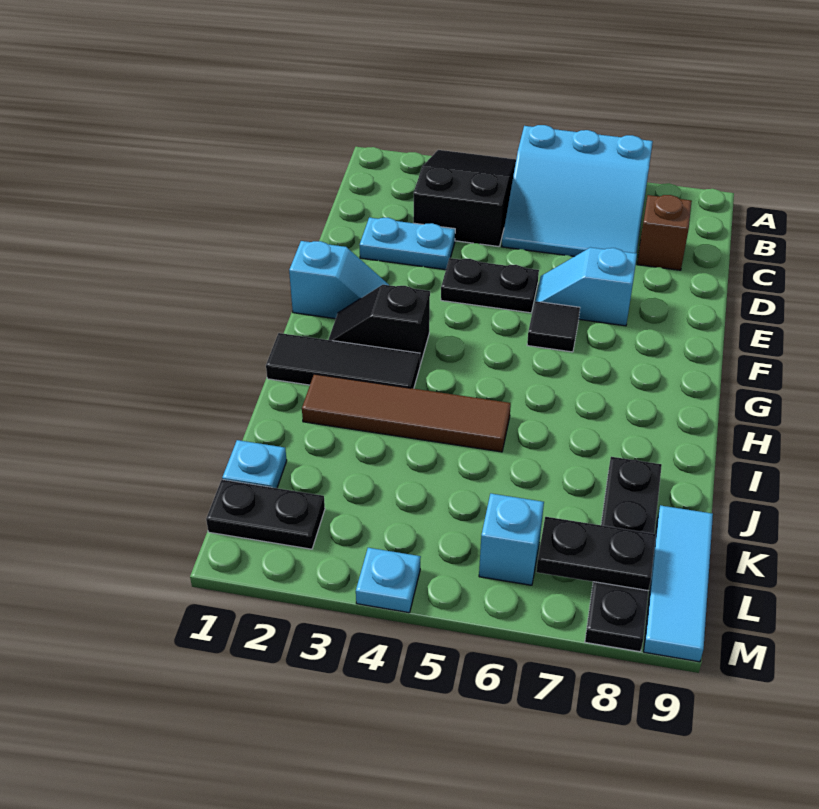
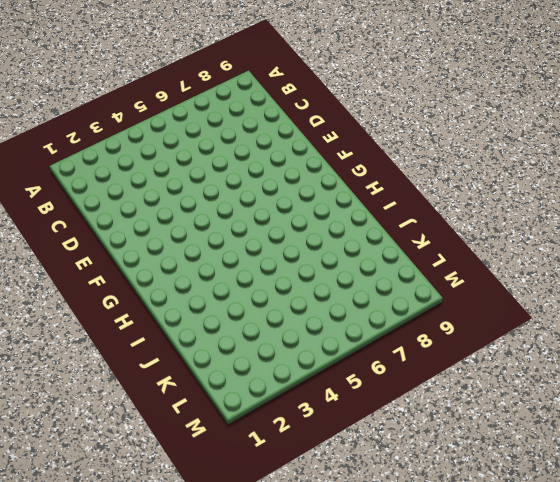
none -> black 2x3 slope [413,150,516,247]
none -> cyan 3x3 slope [502,125,653,256]
none -> brown 1x1 brick [637,195,692,270]

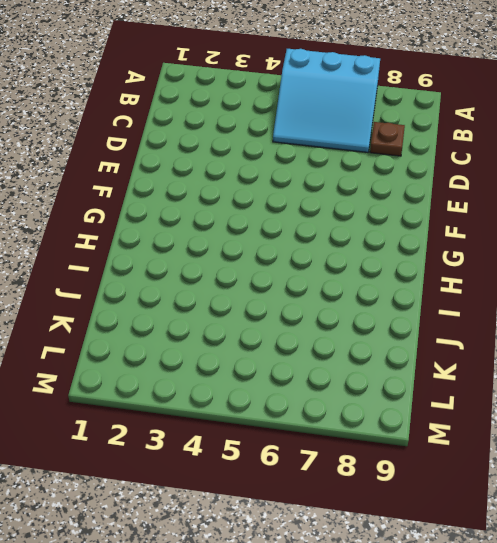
brown 1x1 plate [370,122,405,156] -> brown 1x1 brick [637,195,692,270]
none -> black 2x3 slope [413,150,516,247]
none -> cyan 1x2 plate [360,218,455,270]
none -> black 1x2 plate [441,258,539,313]

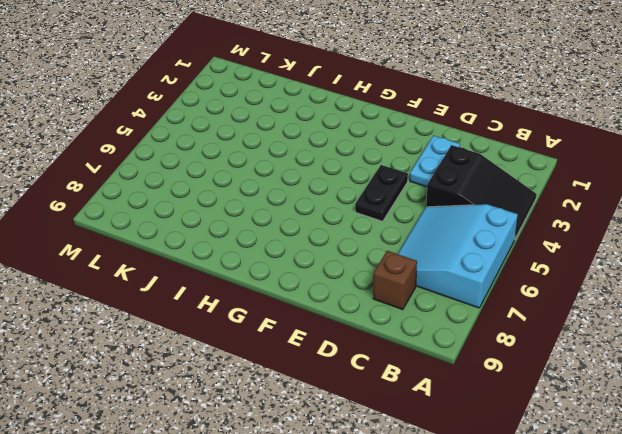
none -> cyan 1x2 slope [536,247,637,326]
none -> cyan 1x2 slope [289,241,389,319]
none -> black 1x1 tile [527,301,580,352]

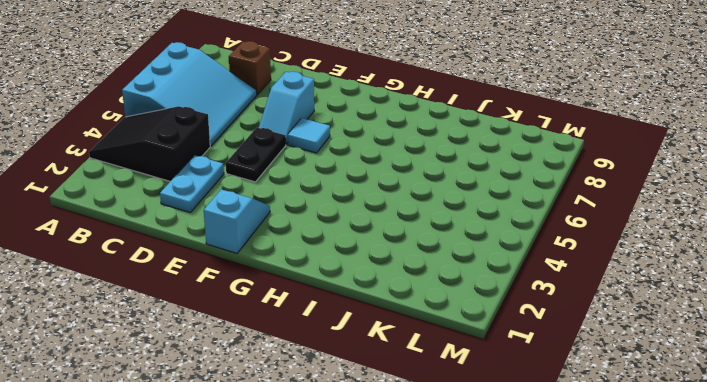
cyan 1x1 tile [288,118,330,153] -> black 1x1 tile [527,301,580,352]
none -> black 1x2 slope [328,285,430,365]
none -> black 1x3 tile [266,333,420,389]
none -> brown 1x4 tile [302,374,511,452]

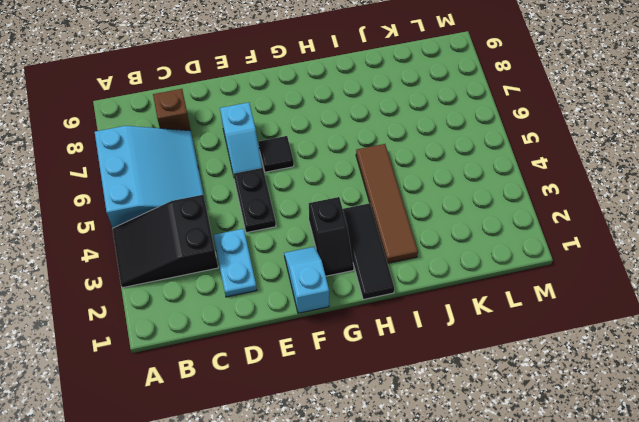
none -> black 1x4 plate [585,457,662,652]
none -> cyan 1x1 plate [222,440,287,488]
none -> cyan 1x3 tile [644,505,713,662]

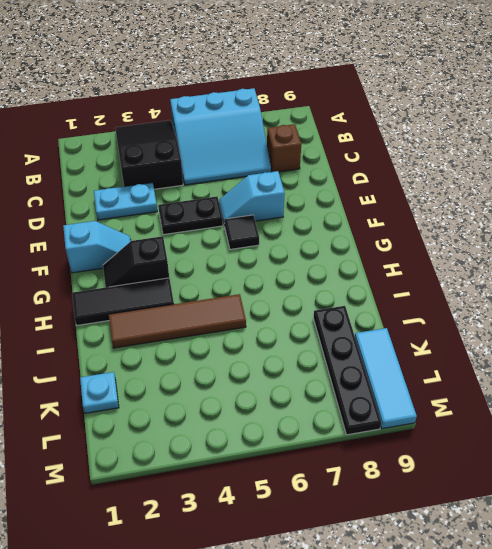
none -> black 1x2 plate [206,480,325,549]
none -> cyan 1x1 brick [479,494,544,585]
none -> cyan 1x1 plate [356,548,421,613]

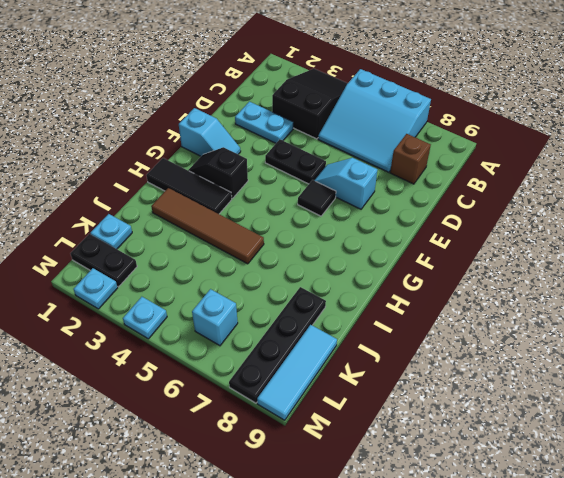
cyan 1x1 plate [74,268,118,309] -> none
none -> black 1x2 plate [536,517,656,591]

